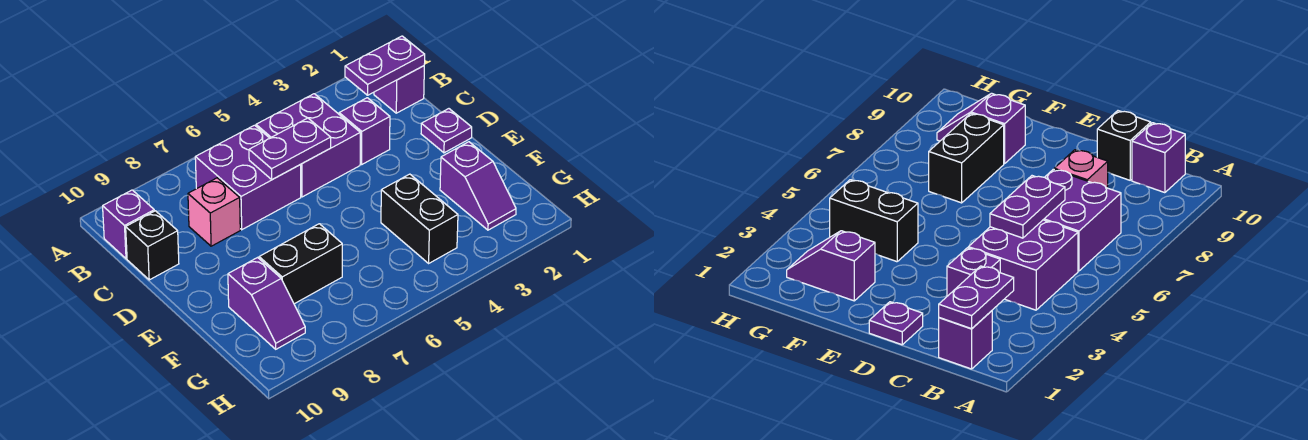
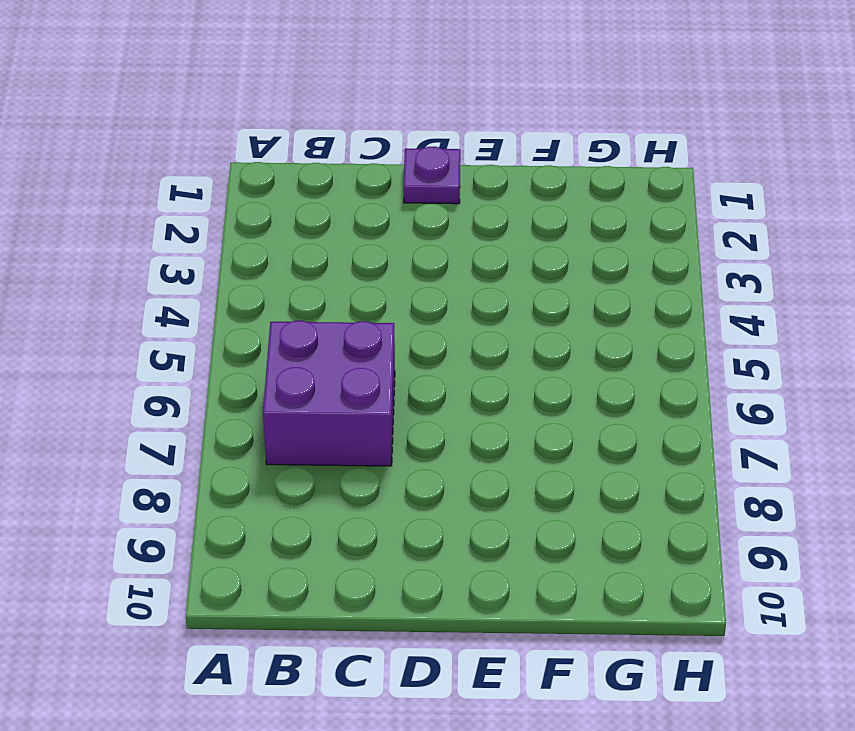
none -> purple 1x1 brick [374,66,424,113]
none -> purple 2x2 brick [256,94,360,197]
none -> purple 1x1 brick [103,190,154,259]

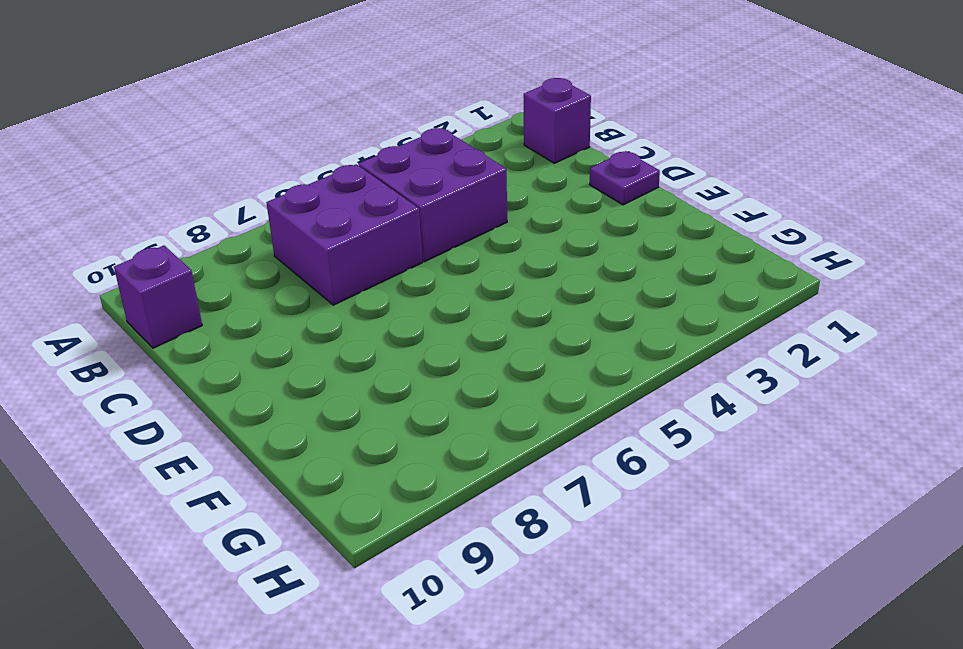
none -> purple 1x1 brick [339,98,390,164]
none -> pink 1x1 brick [188,178,240,246]
none -> black 1x1 brick [126,211,179,280]

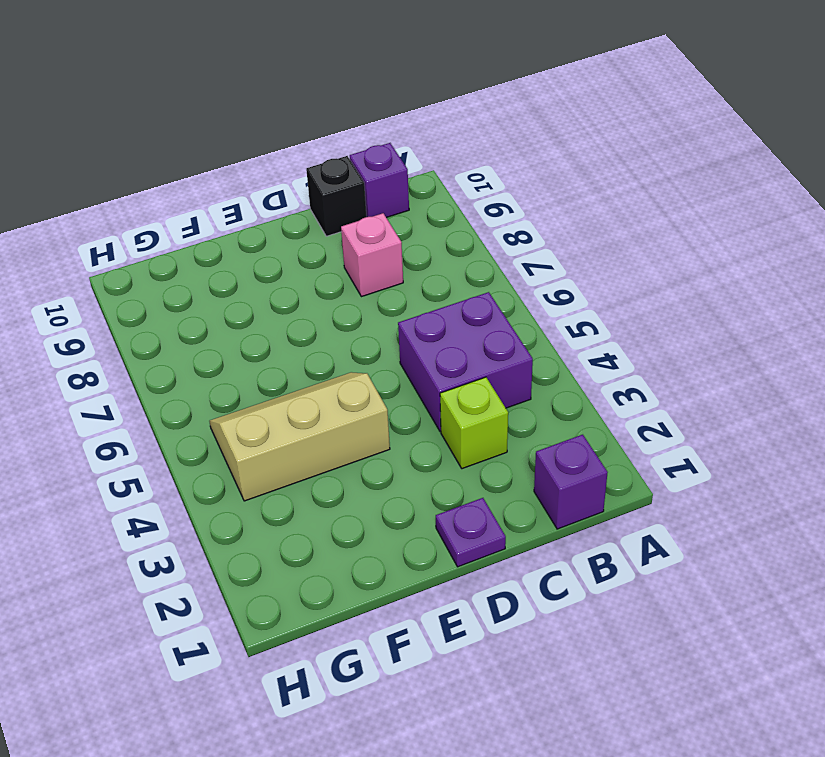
lime 1x1 brick [440,377,508,469] -> purple 1x1 brick [339,98,390,164]
tan 2x3 slope [209,372,390,501] -> black 1x2 brick [381,174,458,263]
none -> purple 2x2 brick [195,125,301,230]
none -> purple 1x2 slope [440,142,516,230]
none -> black 1x2 brick [259,224,342,304]

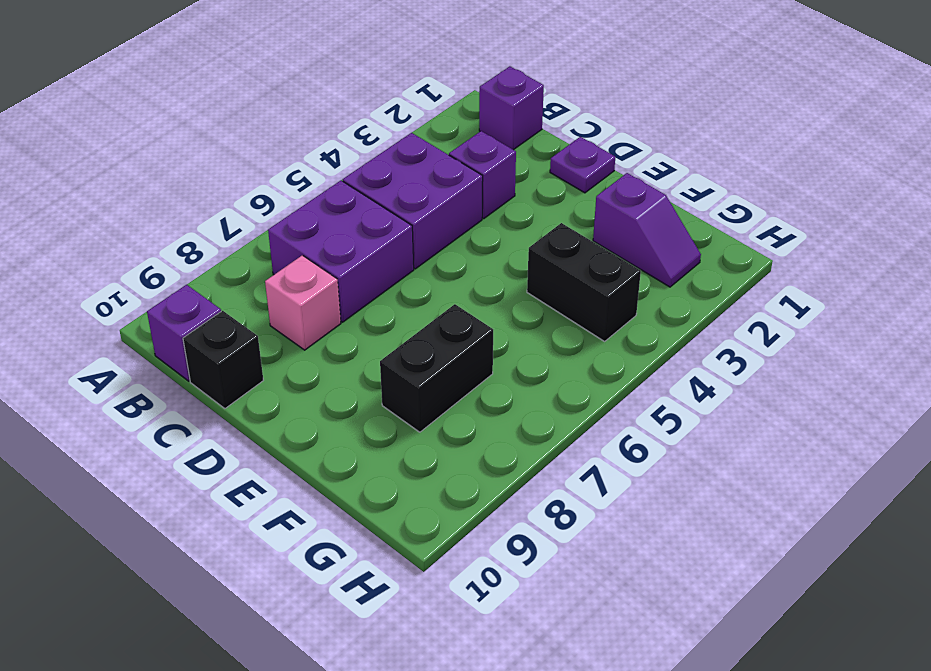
none -> purple 1x2 slope [228,258,305,349]
none -> purple 1x2 plate [345,36,425,95]
none -> purple 1x2 plate [249,118,331,180]

